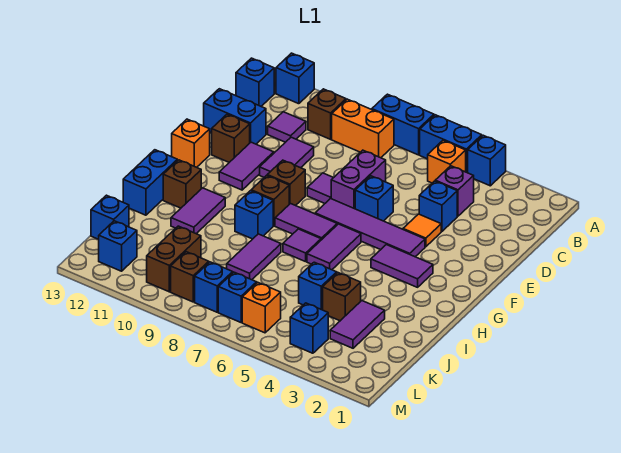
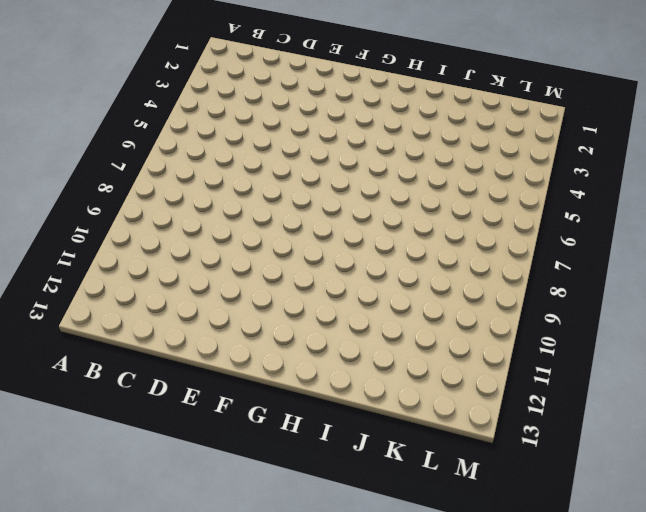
none -> blue 1x1 brick [468,135,506,186]
none -> blue 1x2 brick [420,115,482,173]
none -> blue 1x2 brick [372,94,434,155]
none -> blue 1x1 brick [276,53,314,104]

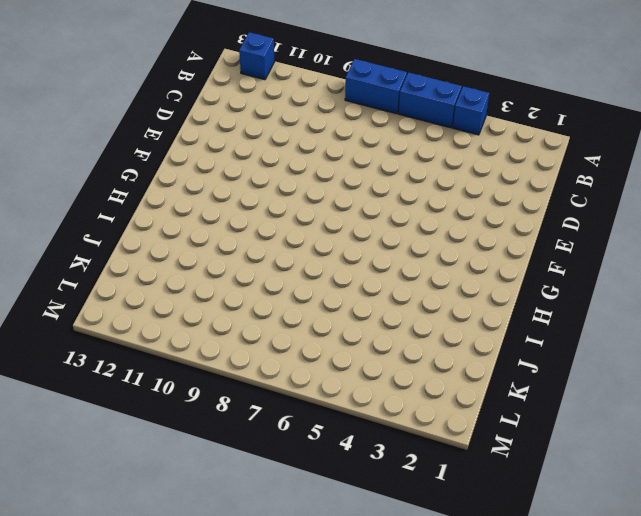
none -> orange 1x1 brick [428,140,466,183]
none -> orange 1x2 brick [332,99,394,158]
none -> brown 1x1 brick [308,89,346,139]
none -> blue 1x1 brick [236,58,274,106]

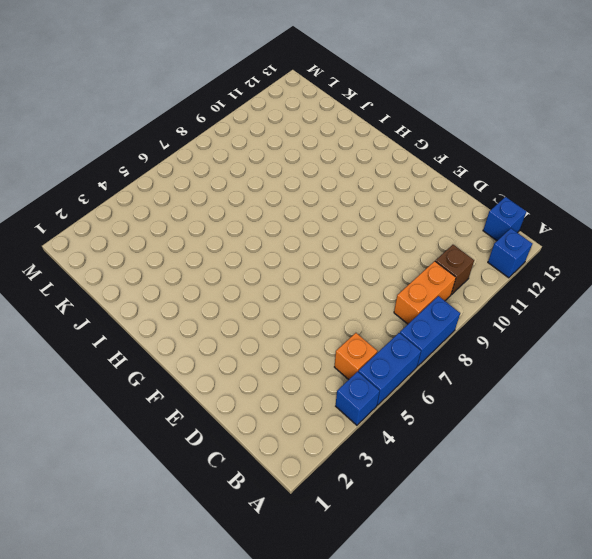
none -> purple 1x1 brick [435,166,474,216]
none -> purple 1x1 tile [268,112,306,142]
none -> blue 1x1 brick [419,181,457,231]
none -> purple 1x2 brick [331,150,386,209]

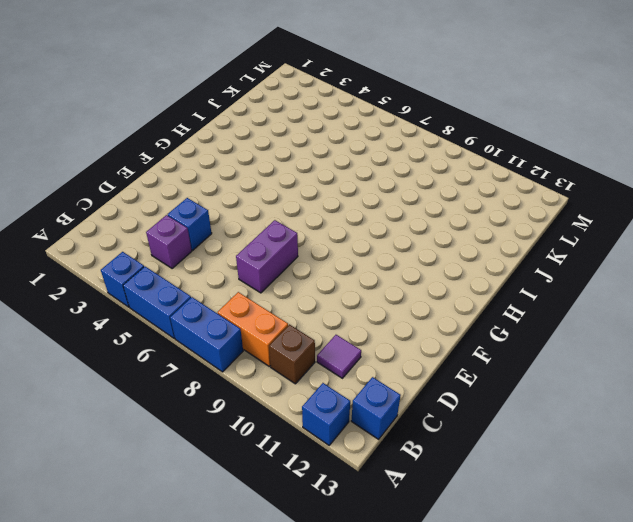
none -> orange 1x1 brick [428,140,466,183]
none -> purple 1x2 tile [260,137,314,177]
none -> blue 1x2 brick [204,89,266,144]
none -> orange 1x1 tile [403,214,441,247]

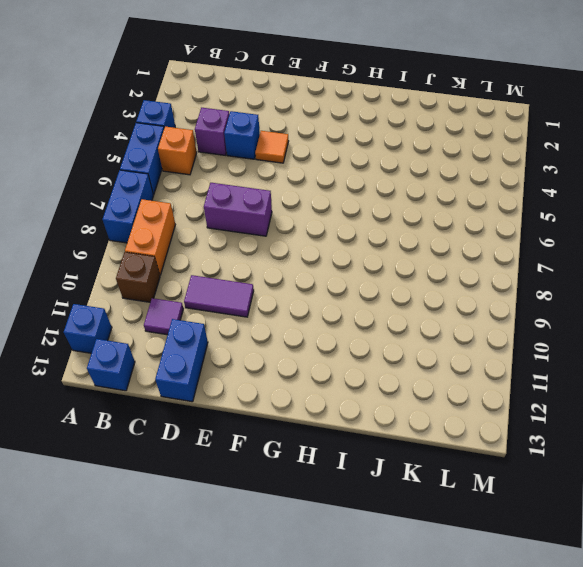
none -> blue 1x1 brick [355,176,393,221]
none -> purple 1x1 tile [307,173,333,203]
none -> purple 1x2 tile [219,142,274,190]
none -> brown 1x1 brick [212,114,250,162]

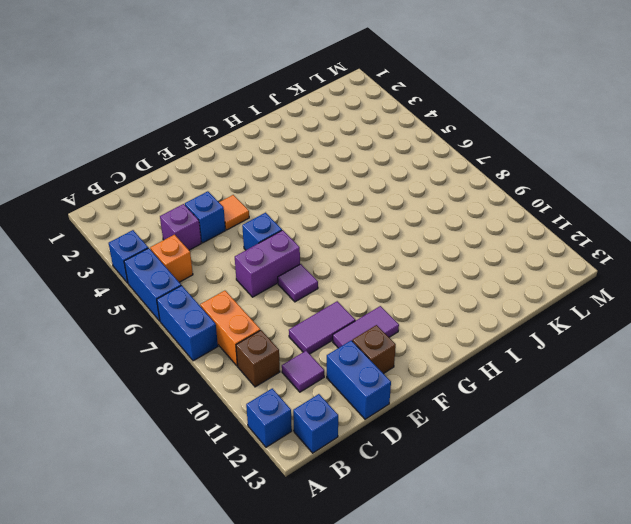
none -> purple 1x4 tile [315,198,425,257]
none -> brown 1x1 brick [267,160,305,206]
none -> orange 1x1 brick [172,119,210,167]
none -> purple 1x2 tile [371,245,433,287]

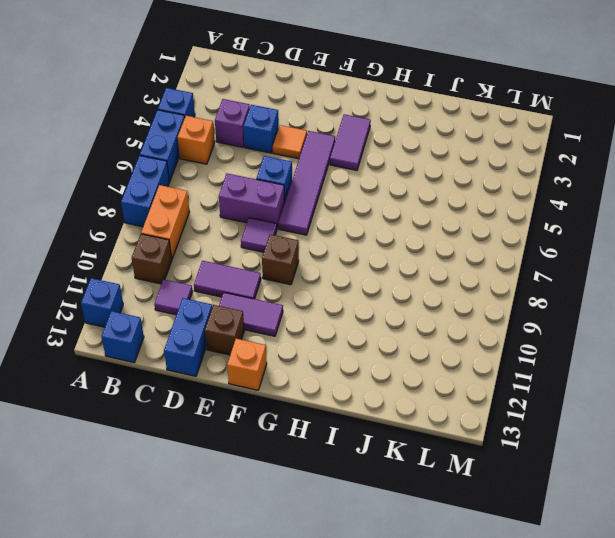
none -> purple 1x2 tile [307,224,361,270]
none -> purple 1x2 tile [275,204,337,240]
none -> brown 1x1 brick [251,175,289,226]
none -> purple 1x1 tile [283,229,321,262]

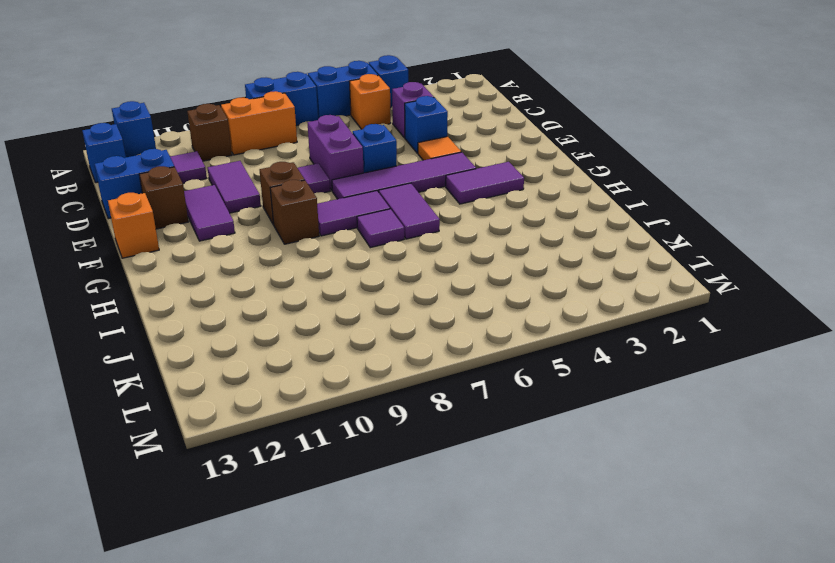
none -> blue 1x1 brick [235,191,273,239]
none -> purple 1x2 tile [171,188,225,234]
none -> brown 1x1 brick [163,160,201,208]
none -> blue 1x2 brick [123,150,177,215]

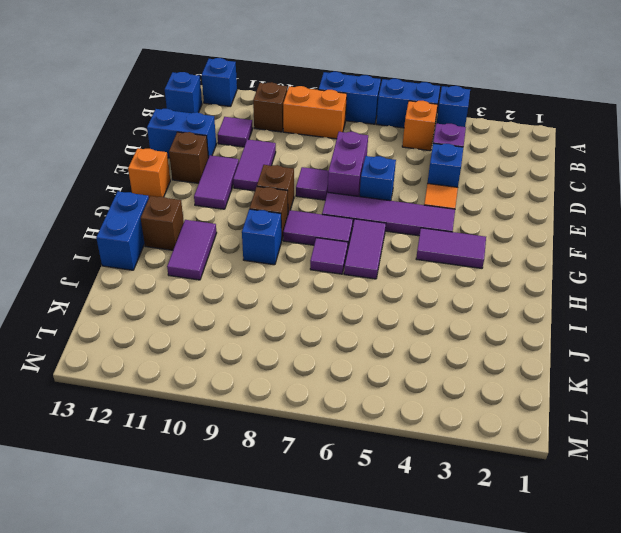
none -> purple 1x2 tile [227,234,281,280]
none -> purple 1x2 tile [330,301,385,348]
none -> brown 1x1 brick [323,273,361,321]
none -> blue 1x1 brick [299,262,337,310]

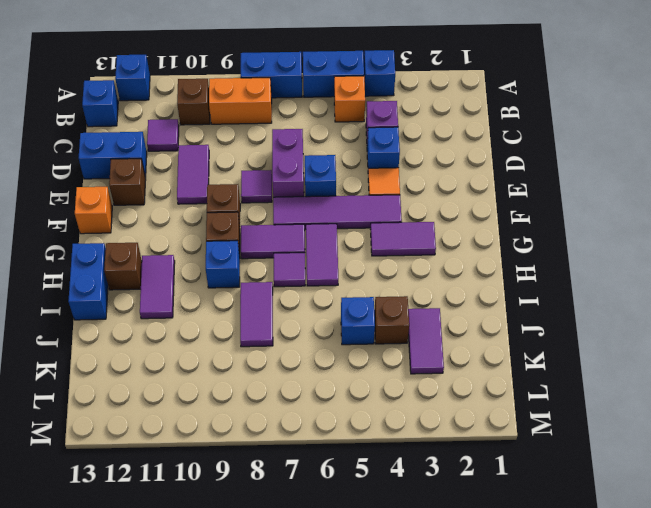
none -> purple 1x2 tile [219,142,274,190]
none -> brown 1x2 brick [147,226,201,292]
none -> blue 1x1 brick [91,195,129,239]
none -> blue 1x1 brick [290,303,328,353]

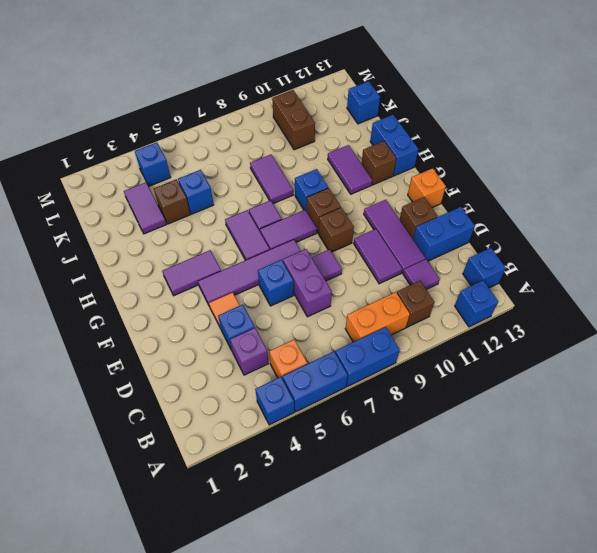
purple 1x3 tile [364,200,425,273] -> purple 1x2 tile [219,142,274,190]
none -> orange 1x1 brick [242,283,281,333]
none -> blue 1x1 brick [218,272,257,322]
none -> blue 1x1 brick [195,262,233,312]
none -> brown 1x1 brick [171,252,209,302]

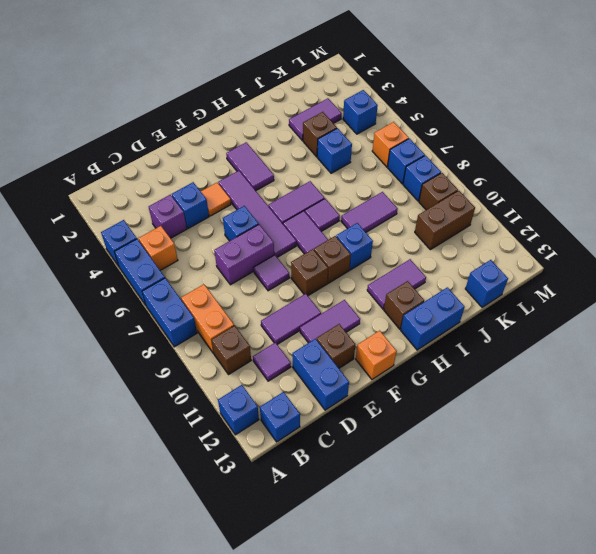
none -> blue 1x1 brick [99,221,137,271]

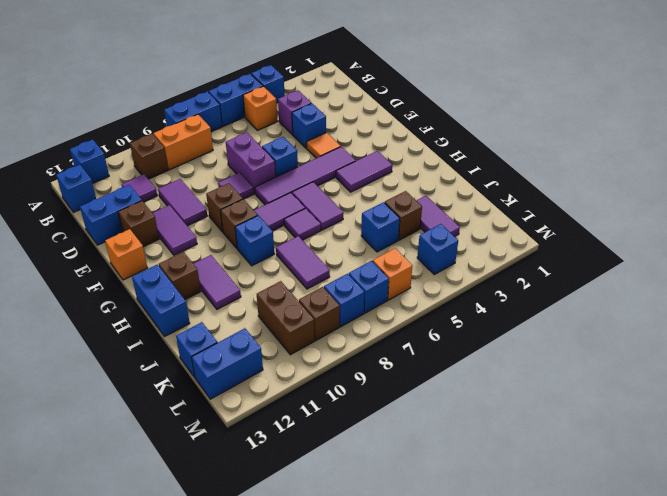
blue 1x2 brick [192,328,263,399] -> blue 1x1 brick [99,221,137,271]

